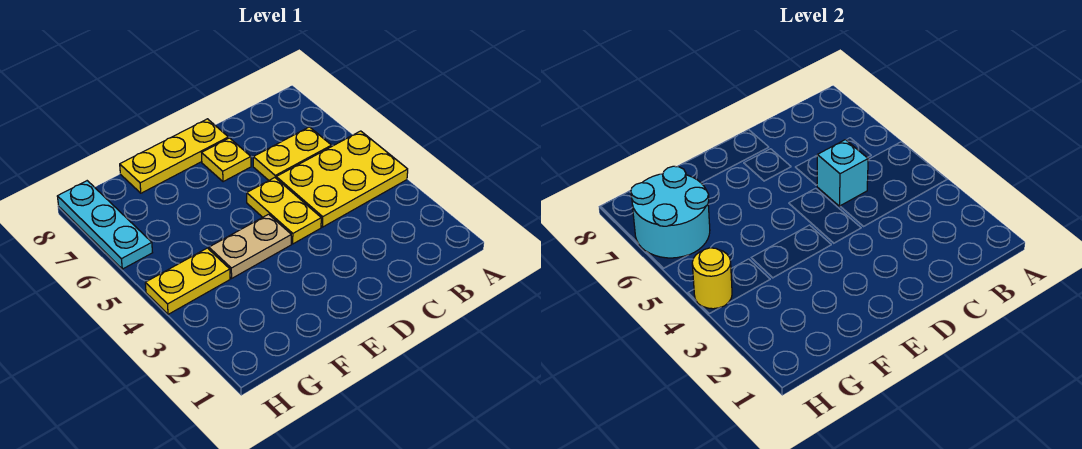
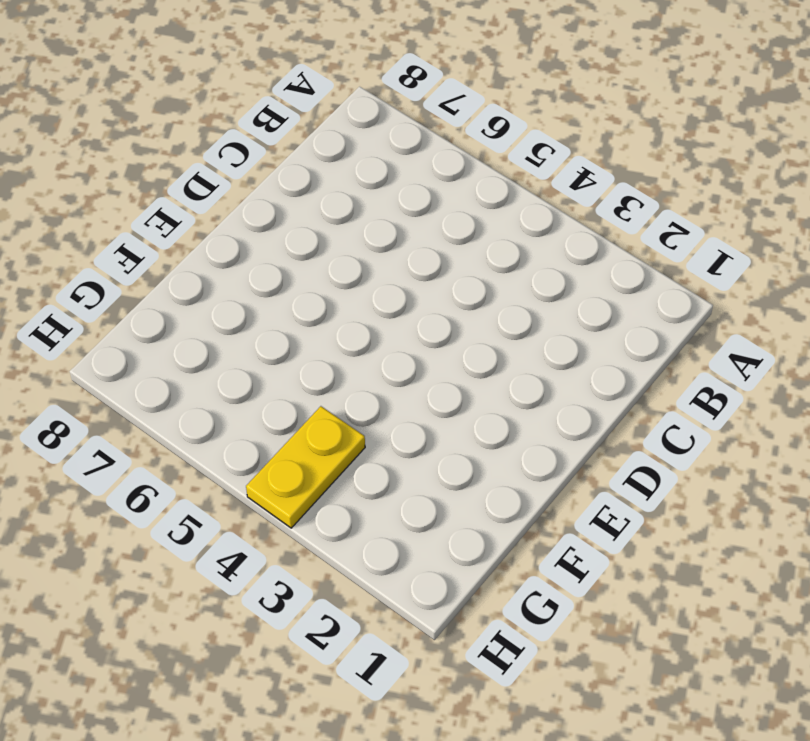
none -> yellow 2x3 plate [276,131,408,227]
none -> yellow 1x2 plate [253,127,331,180]

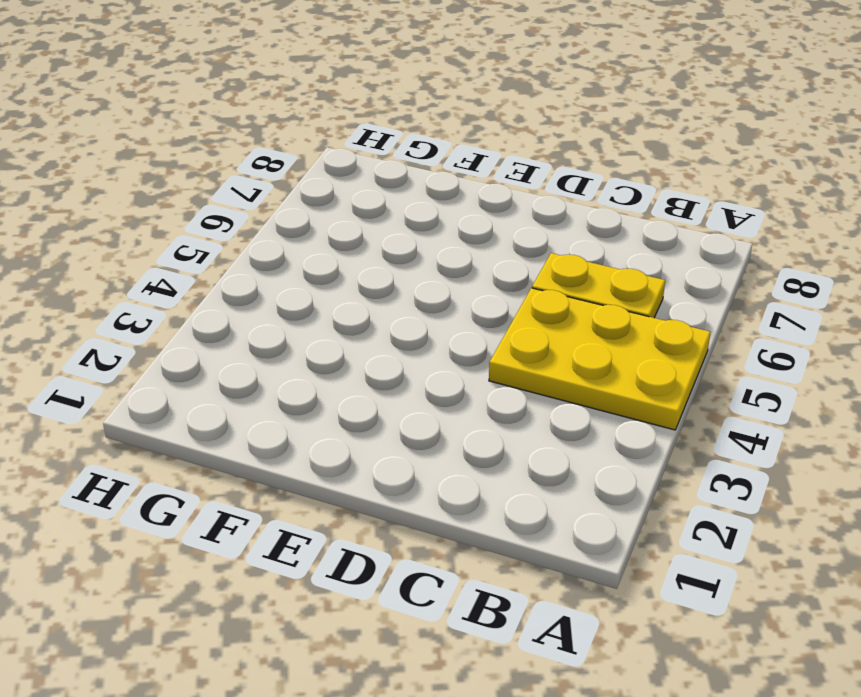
none -> yellow 1x2 plate [247,178,321,244]
none -> yellow 1x1 plate [202,138,251,182]

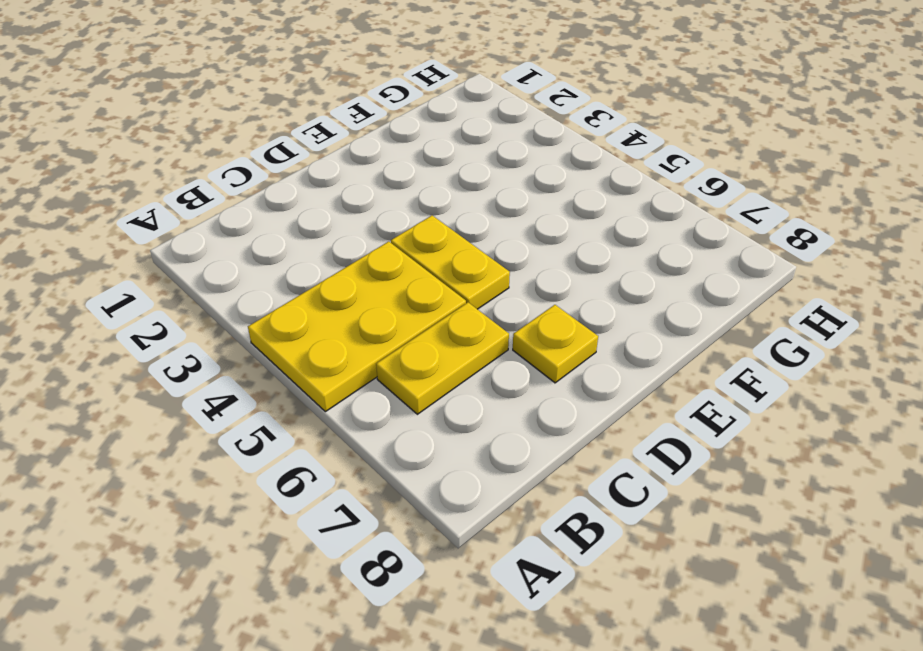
none -> yellow 1x3 plate [120,119,228,193]
none -> tan 1x2 plate [209,214,291,278]

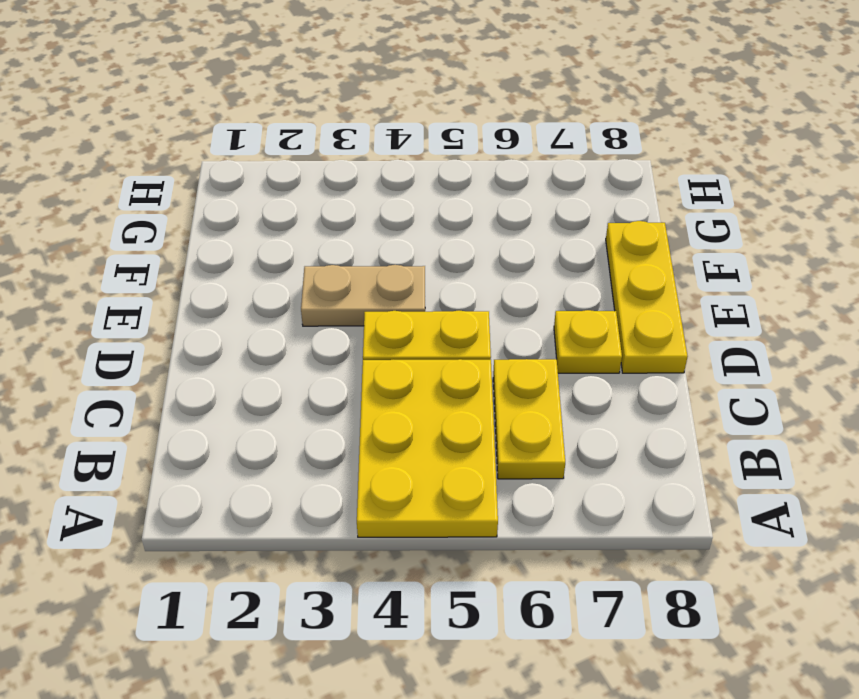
tan 1x2 plate [301,265,425,326] -> tan 1x2 plate turned to [209,214,291,278]
none -> yellow 1x2 plate [145,248,230,314]
none -> cyan 1x3 plate [57,181,153,269]

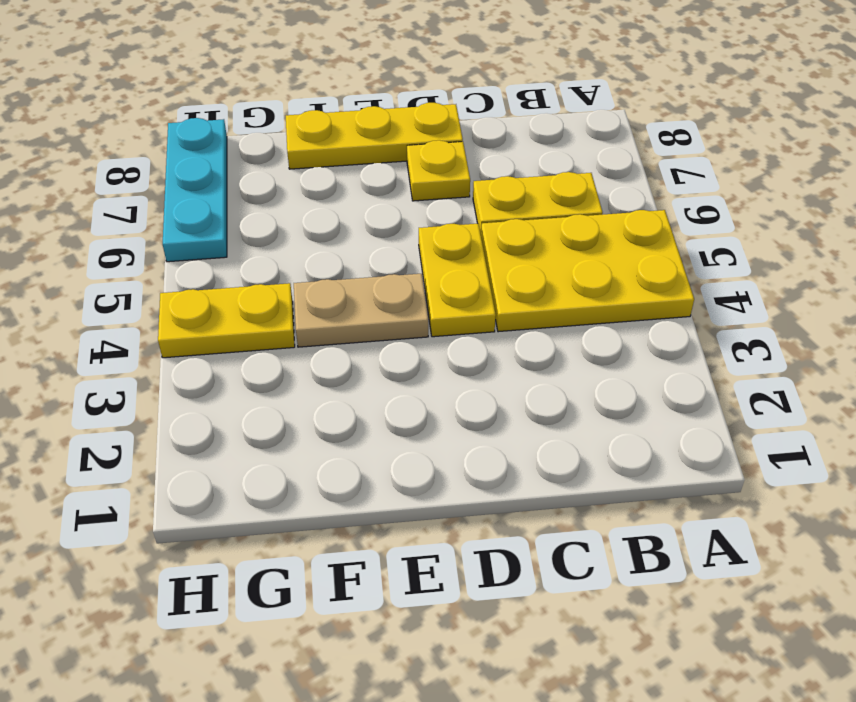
none -> cyan 1x1 brick [817,140,868,206]
none -> cyan 2x2 round brick [631,166,710,258]

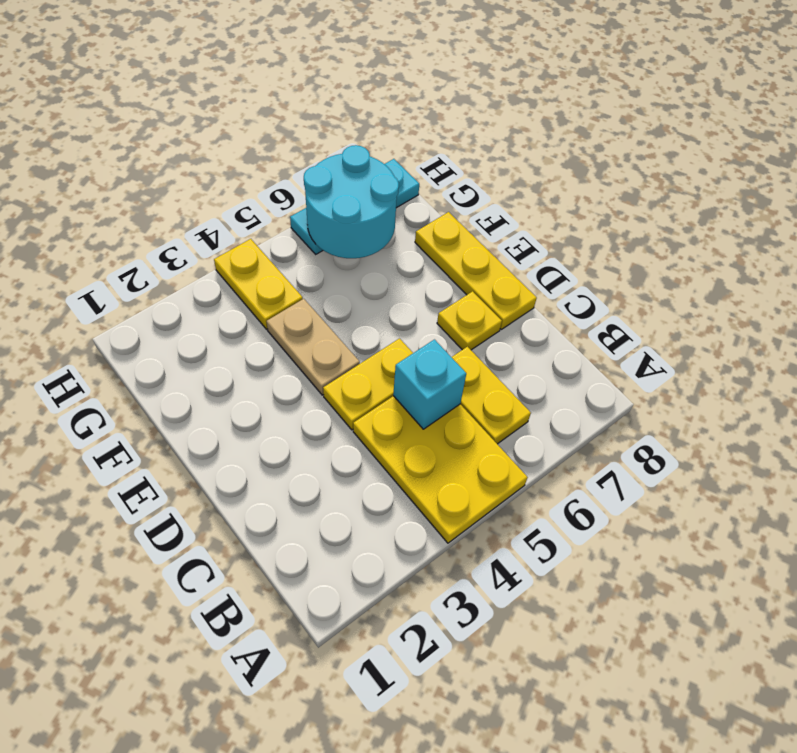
none -> yellow 1x1 round brick [692,248,732,309]

